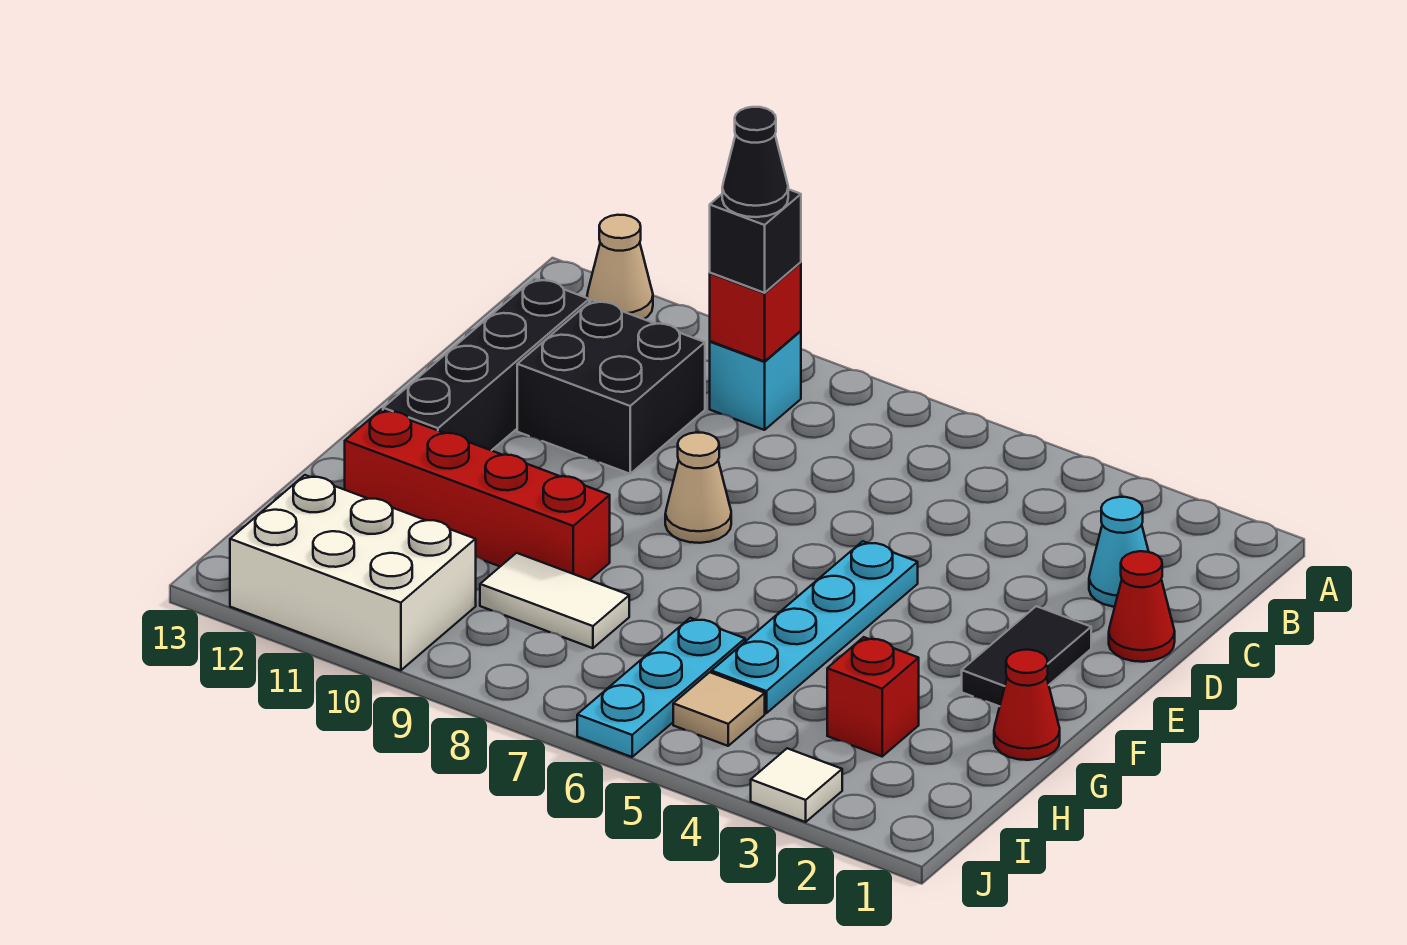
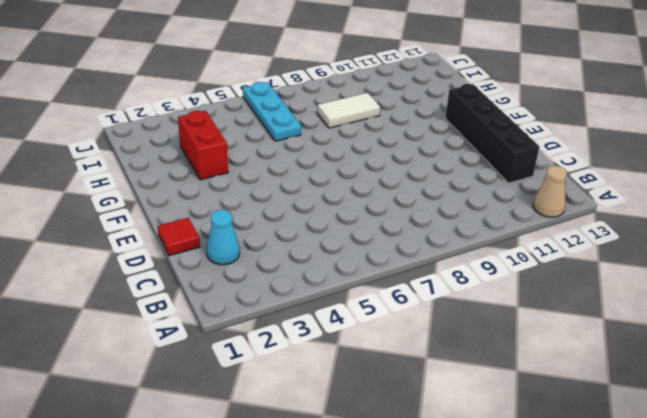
red 1x1 tile [158,218,200,256] -> red 1x1 cone [1109,551,1175,662]
red 1x2 brick [178,111,228,180] -> red 1x1 brick [827,637,919,756]
none -> cyan 1x1 brick [710,331,801,430]
none -> black 2x2 brick [517,300,705,474]
none -> black 1x2 tile [962,606,1091,706]

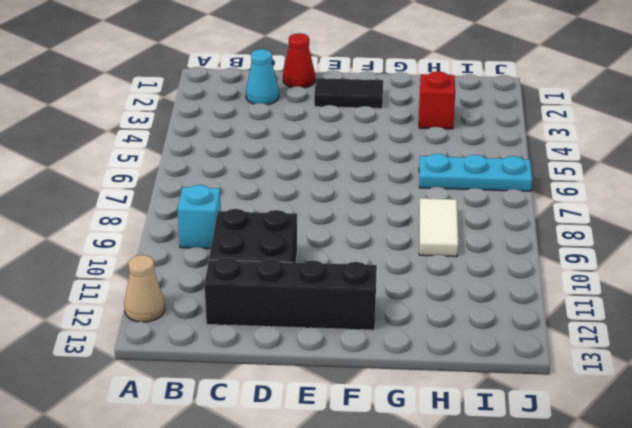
none -> cyan 1x4 plate [711,541,918,713]
none -> tan 1x1 cone [665,433,731,543]
none -> red 1x1 cone [994,650,1060,760]

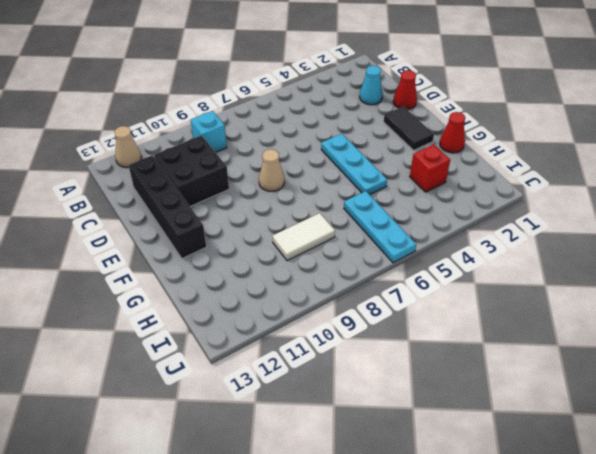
cyan 1x3 plate [321,134,387,195] -> cyan 1x4 plate [711,541,918,713]
none -> red 1x4 brick [345,409,610,580]
none -> tan 1x1 tile [673,672,765,746]
none -> white 2x3 brick [230,475,476,670]

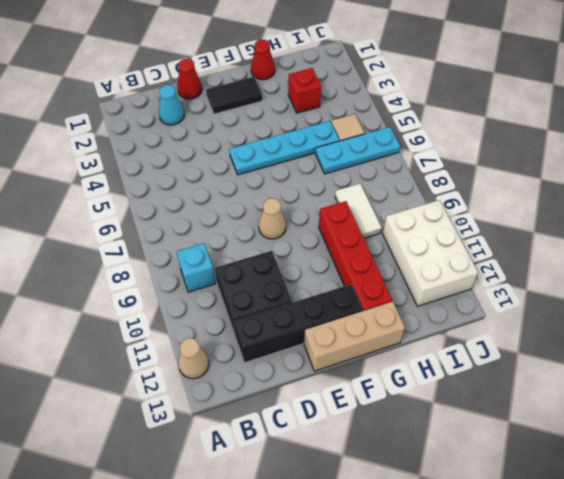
tan 1x3 brick [304,302,405,371] -> none
none -> white 1x1 tile [751,748,842,822]
none -> red 1x1 brick [710,262,801,361]
none -> black 1x1 brick [710,189,801,293]

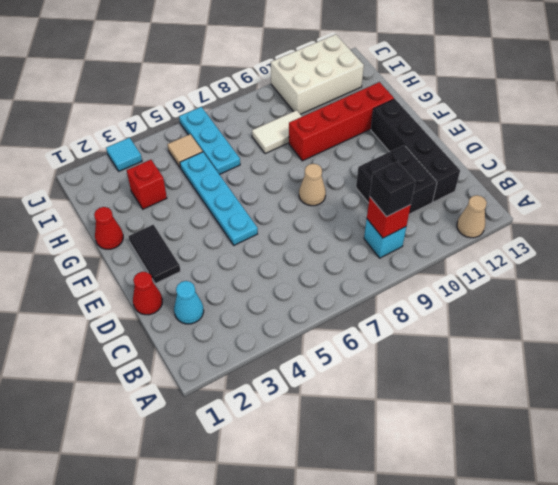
cyan 1x1 tile [106,138,142,171] -> white 1x1 tile [751,748,842,822]
none -> black 1x1 cone [722,107,788,217]

